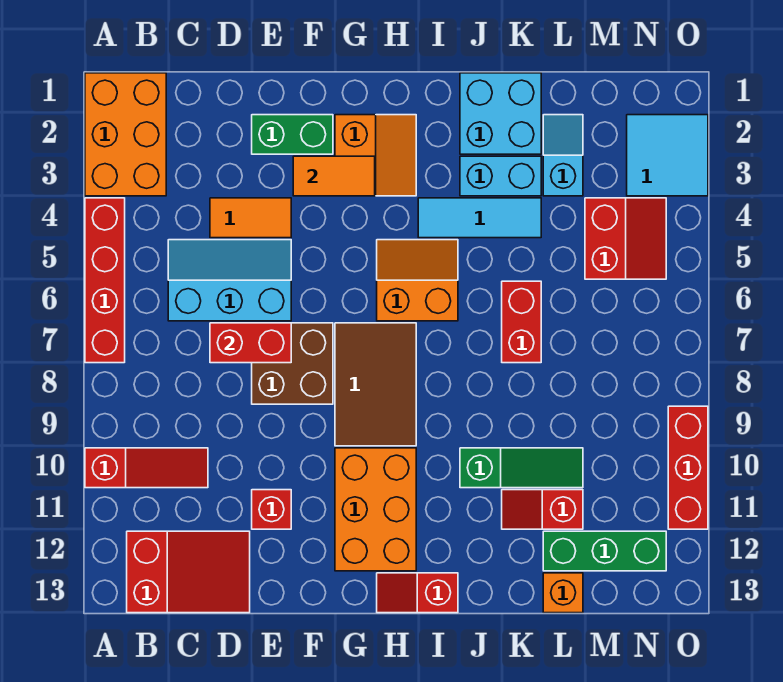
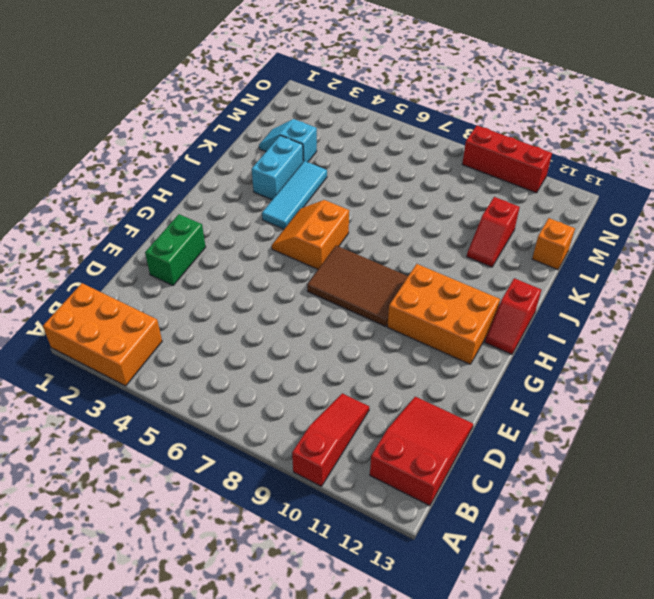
none -> red 1x4 brick [85,198,125,363]
none -> cyan 2x3 slope [168,240,291,321]
none -> orange 1x2 tile [210,198,291,238]

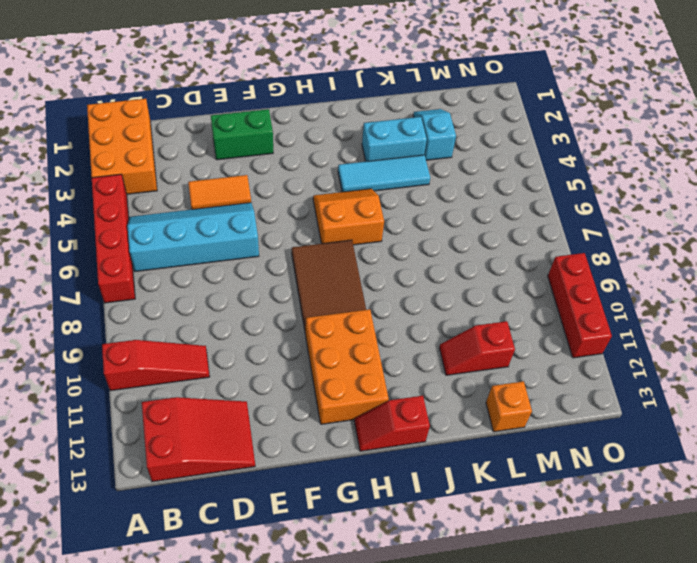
cyan 2x4 slope [127,203,259,272] -> cyan 2x3 slope [168,240,291,321]
none -> brown 2x2 brick [252,323,333,404]
none -> red 1x1 brick [252,490,291,529]
none -> orange 2x2 slope [335,115,416,196]

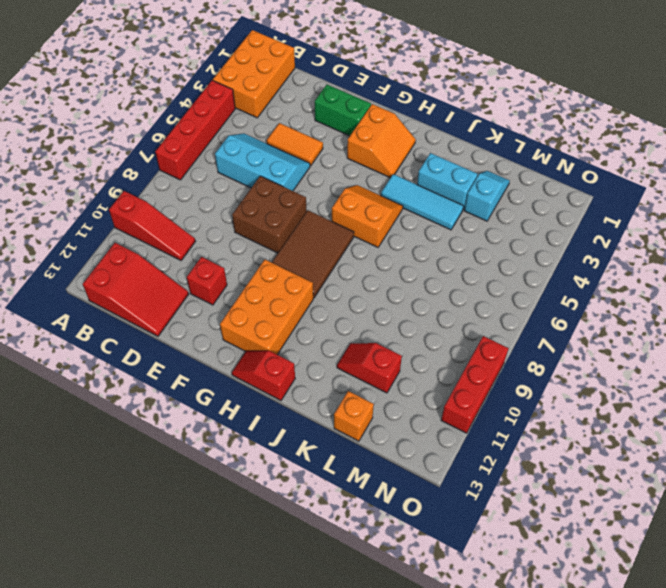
none -> cyan 2x2 brick [460,73,541,154]
none -> green 1x3 slope [460,448,583,488]
none -> red 1x2 brick [502,281,541,363]

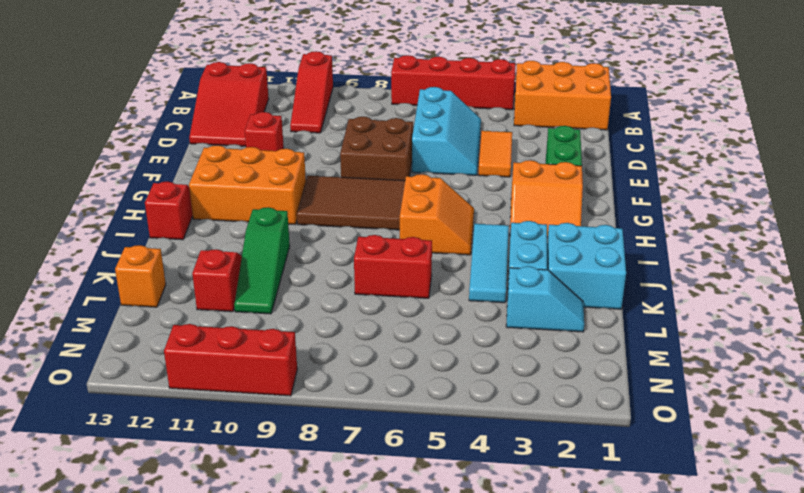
none -> green 1x3 brick [543,531,666,571]
none -> red 2x2 slope [585,198,666,279]
none -> cyan 2x2 tile [627,115,708,196]

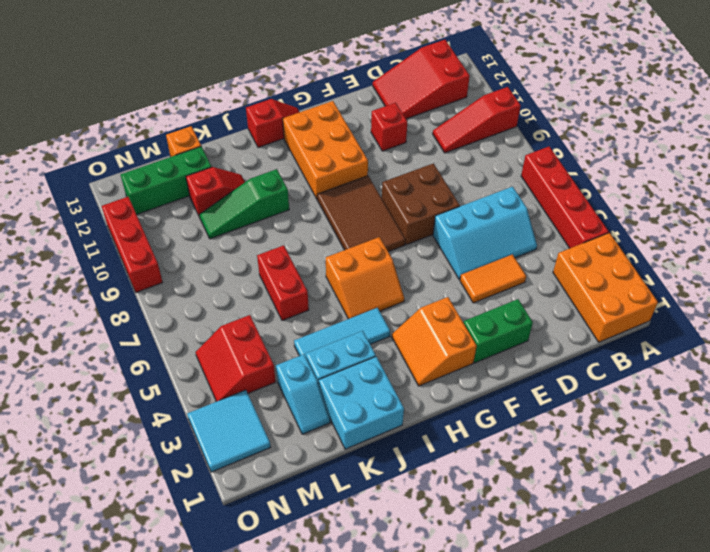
none -> red 1x2 brick [210,323,291,363]
none -> orange 1x2 tile [293,156,375,196]

